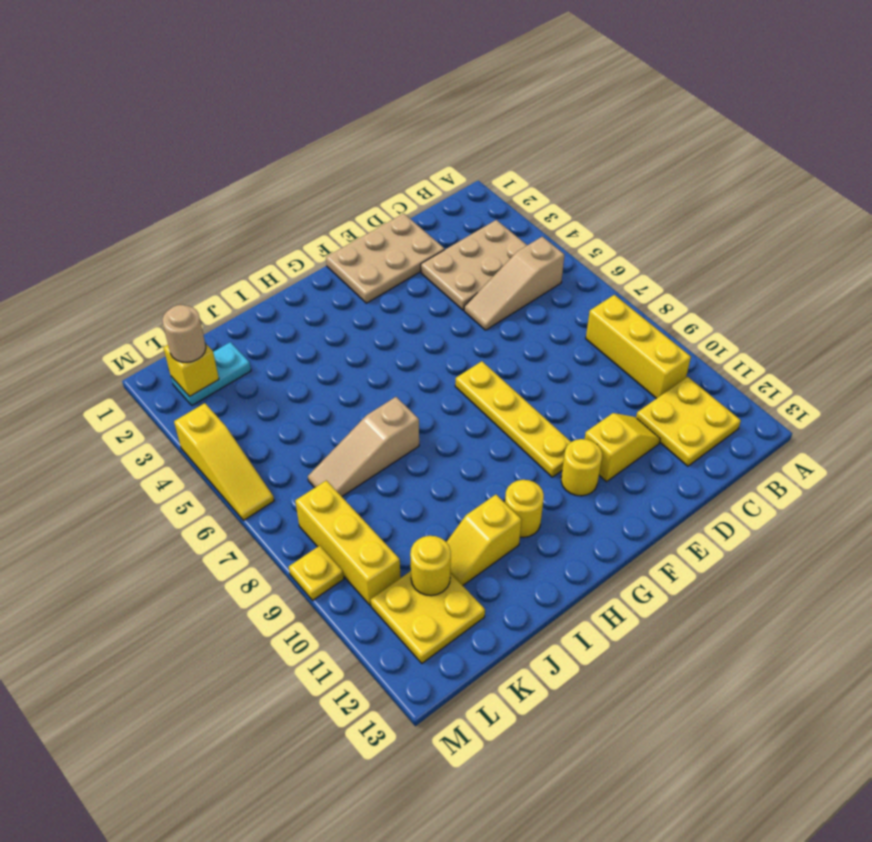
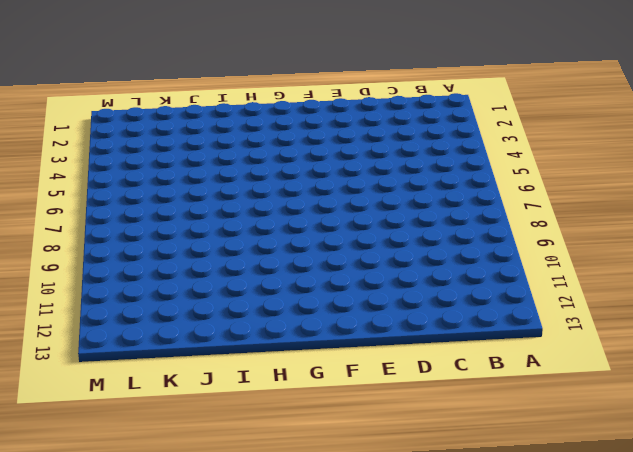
none -> tan 2x3 plate [421,220,527,310]
none -> tan 1x3 slope [464,237,565,330]
none -> yellow 1x3 brick [586,295,691,399]

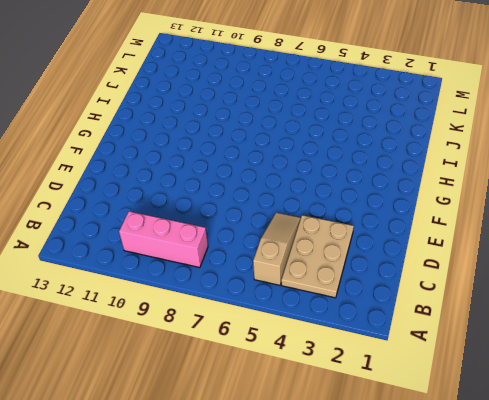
pink 1x3 brick [119,211,208,268] -> yellow 1x3 brick [586,295,691,399]
none -> yellow 2x2 plate [636,377,741,466]
none -> tan 2x3 plate [326,214,445,303]
none -> yellow 1x2 slope [585,413,660,482]

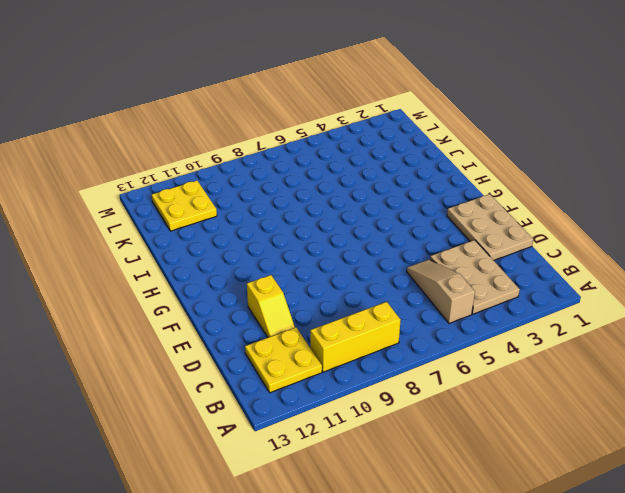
none -> yellow 1x4 plate [455,361,571,477]
none -> yellow 1x1 round brick [561,439,602,496]
none -> yellow 1x1 round brick [505,480,544,537]

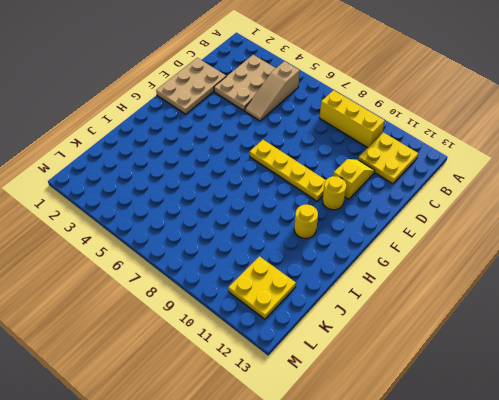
none -> tan 1x3 slope [308,397,419,496]
none -> yellow 1x2 slope [447,495,522,585]
none -> cyan 1x2 plate [171,342,251,405]

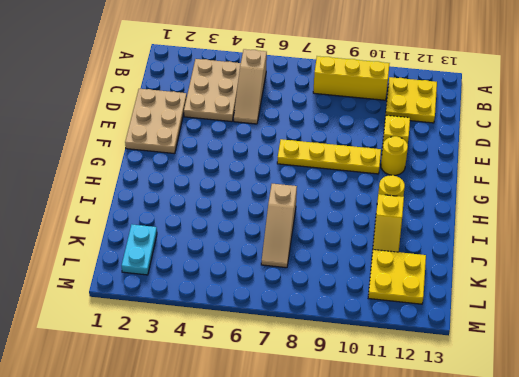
none -> yellow 1x3 brick [295,480,401,606]
none -> yellow 1x3 slope [174,403,274,520]
none -> yellow 1x1 plate [289,546,344,600]

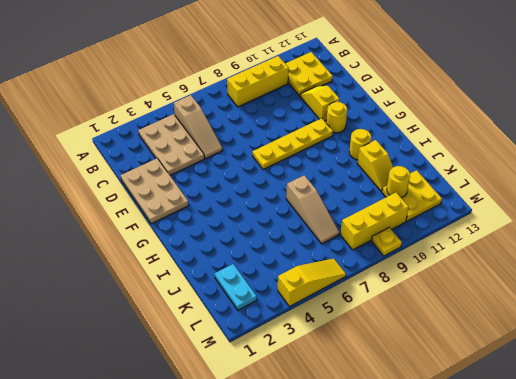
none -> yellow 1x1 brick [163,343,219,397]
none -> tan 1x1 round brick [162,305,206,362]

